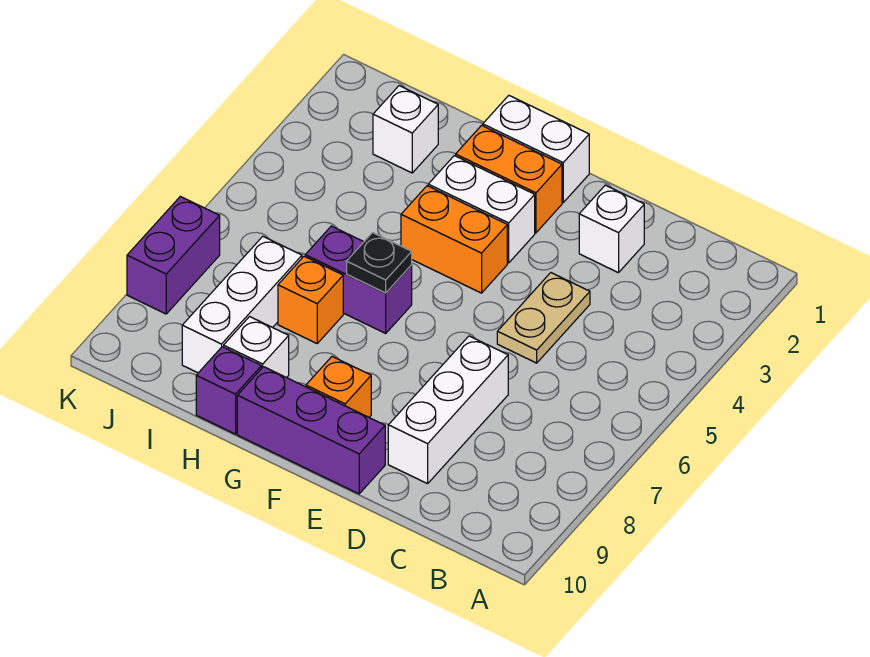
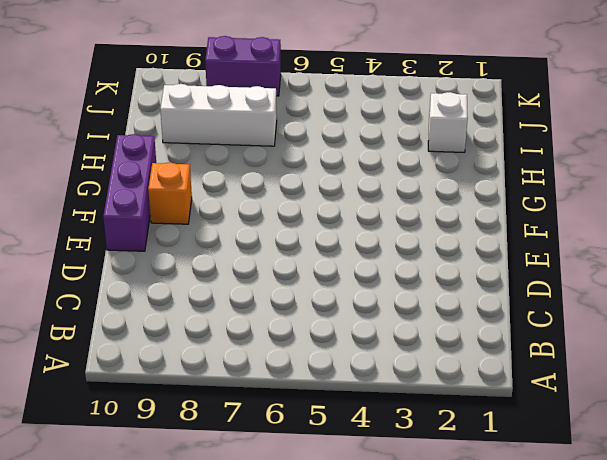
none -> white 1x1 brick [579,185,644,273]
none -> tan 1x2 plate [497,273,590,363]
none -> white 1x3 brick [388,336,508,484]

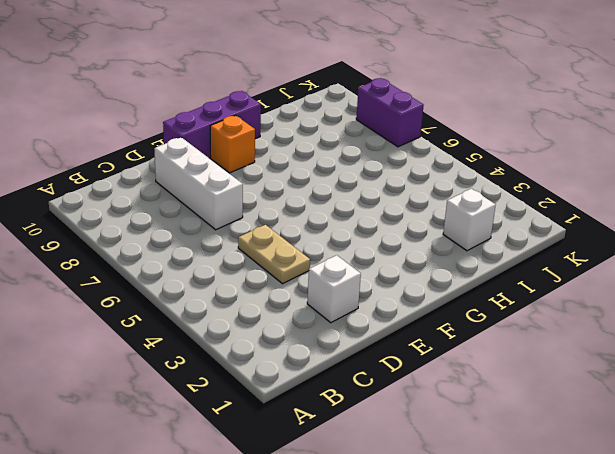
none -> white 1x2 brick [483,96,589,202]
none -> orange 1x2 brick [456,125,562,233]
none -> white 1x2 brick [428,156,535,263]

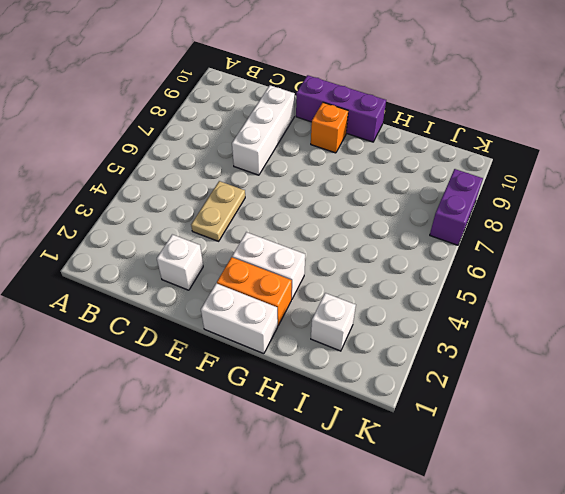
none -> orange 1x2 brick [401,186,507,293]
none -> purple 1x2 brick [305,226,412,333]
none -> orange 1x1 brick [278,256,343,343]

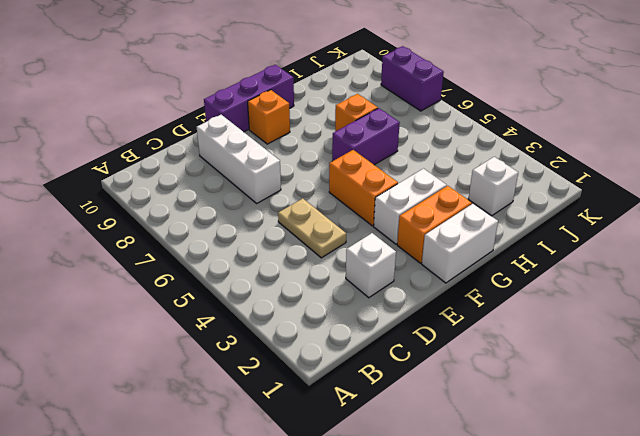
orange 1x2 brick [329,150,398,226] -> orange 1x2 brick turned to [401,186,507,293]
none -> white 1x1 brick [224,317,289,378]
none -> purple 1x1 brick [196,347,261,434]
none -> white 1x3 brick [182,236,302,373]

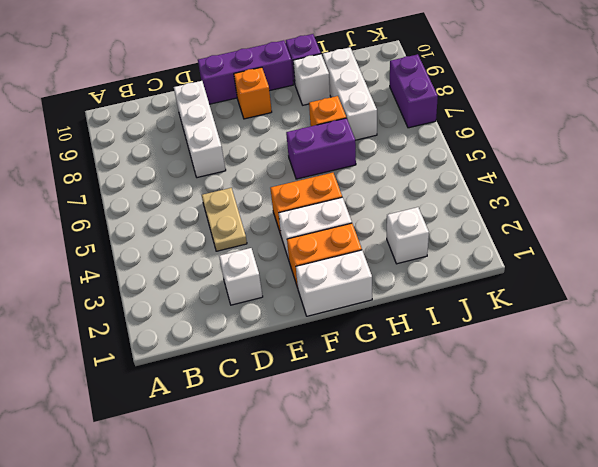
none -> black 1x1 plate [347,233,412,293]

